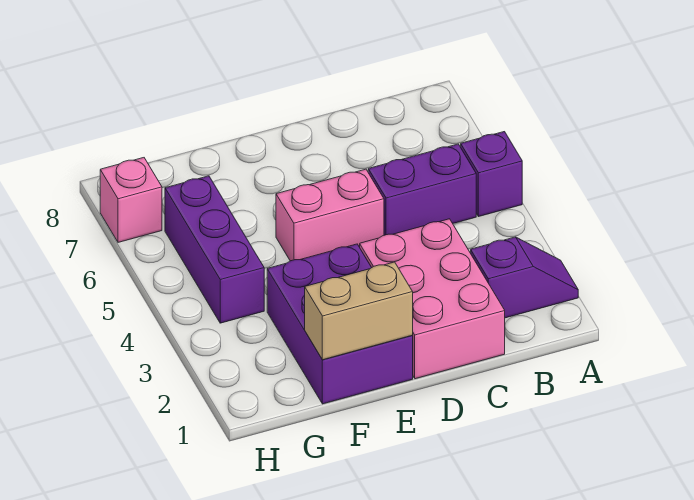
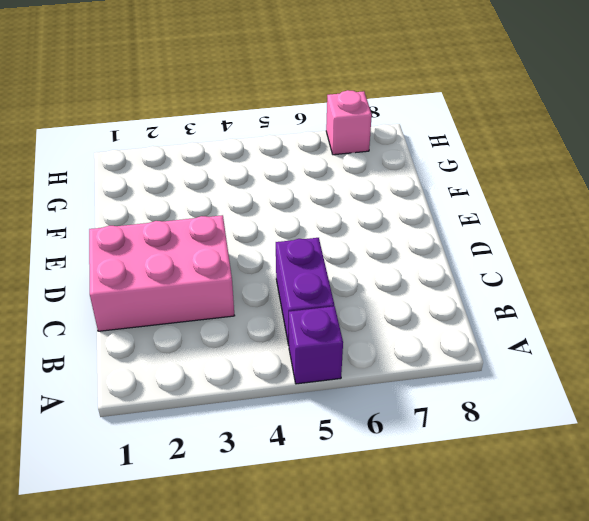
none -> purple 1x2 slope [471,237,578,318]
none -> pink 1x2 brick [276,169,384,261]

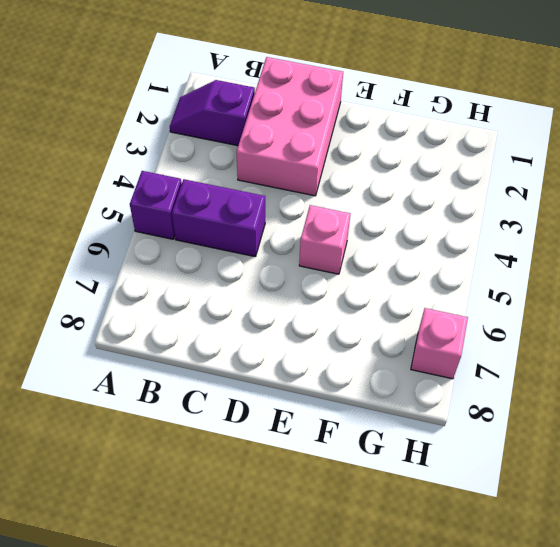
pink 1x1 brick [299,205,350,274] -> pink 1x2 brick [276,169,384,261]
none -> purple 2x3 brick [267,244,413,404]
none -> purple 1x3 brick [165,176,264,323]

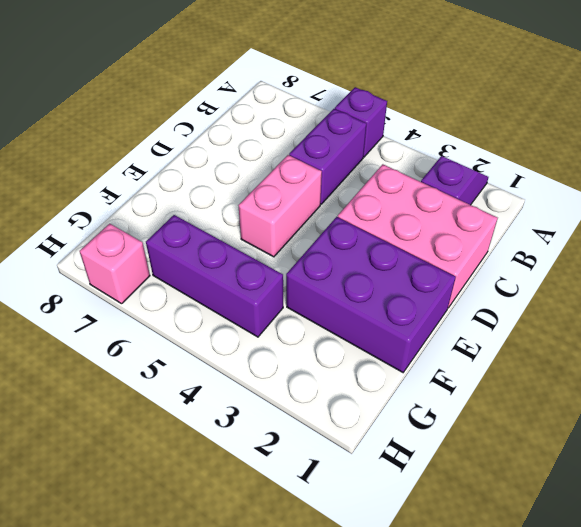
none -> tan 1x2 brick [305,262,413,360]

